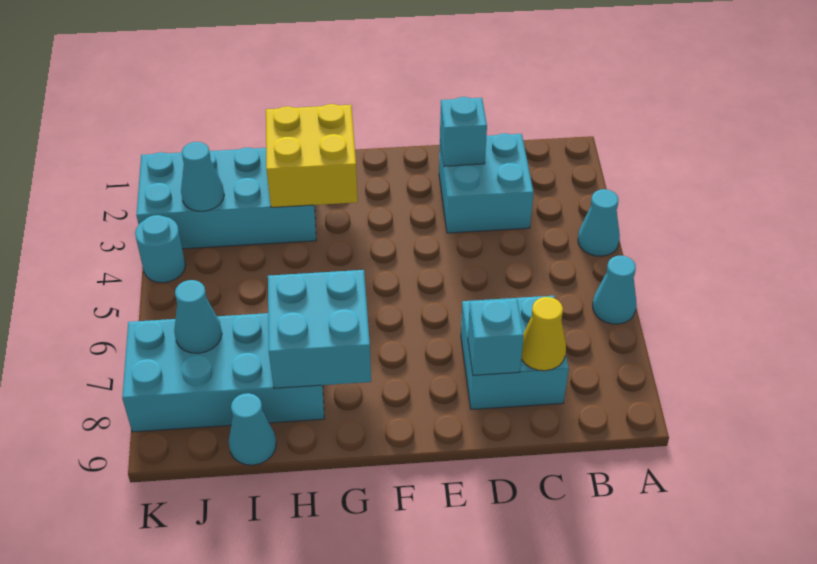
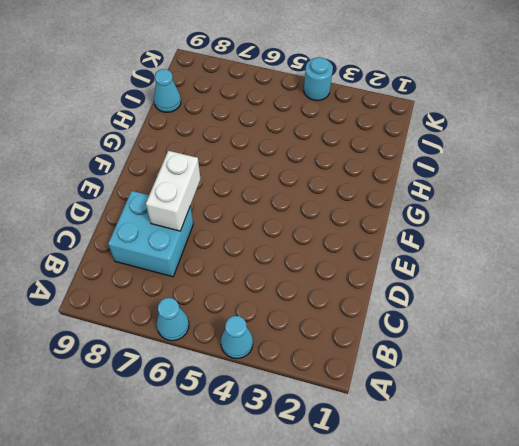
white 1x2 brick [146,151,200,231] -> none
none -> cyan 2x2 brick [439,133,534,233]
none -> cyan 2x4 brick [136,148,316,249]
none -> cyan 2x4 brick [122,313,324,432]

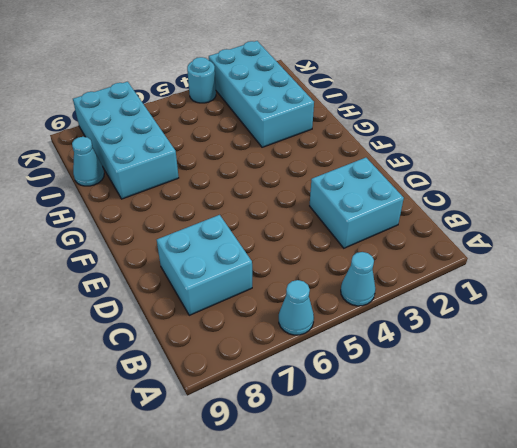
none -> yellow 1x1 cone [521,297,566,371]
none -> cyan 1x1 brick [440,97,487,166]
none -> cyan 1x1 brick [468,299,524,375]

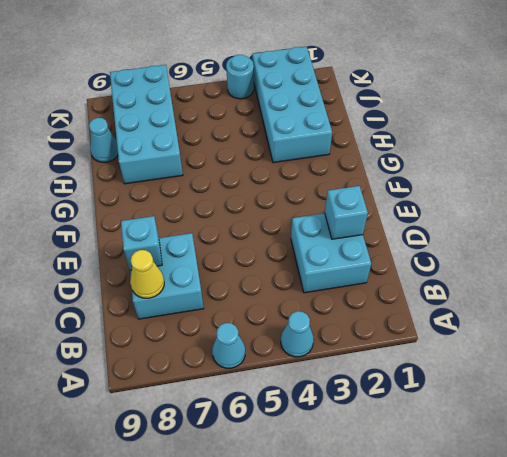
none -> yellow 2x2 brick [266,104,358,207]
none -> cyan 2x2 brick [268,270,371,388]
none -> cyan 1x1 cone [181,142,224,211]

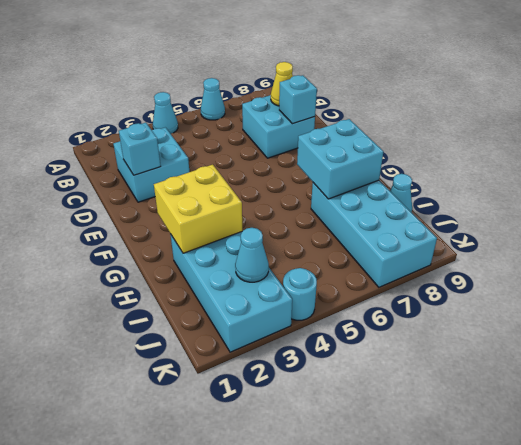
none -> cyan 1x1 cone [174,280,222,353]

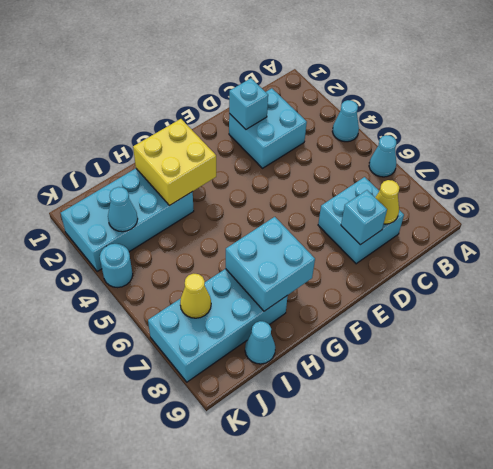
yellow 1x1 cone [180,274,211,318] -> cyan 1x1 cone [174,280,222,353]

